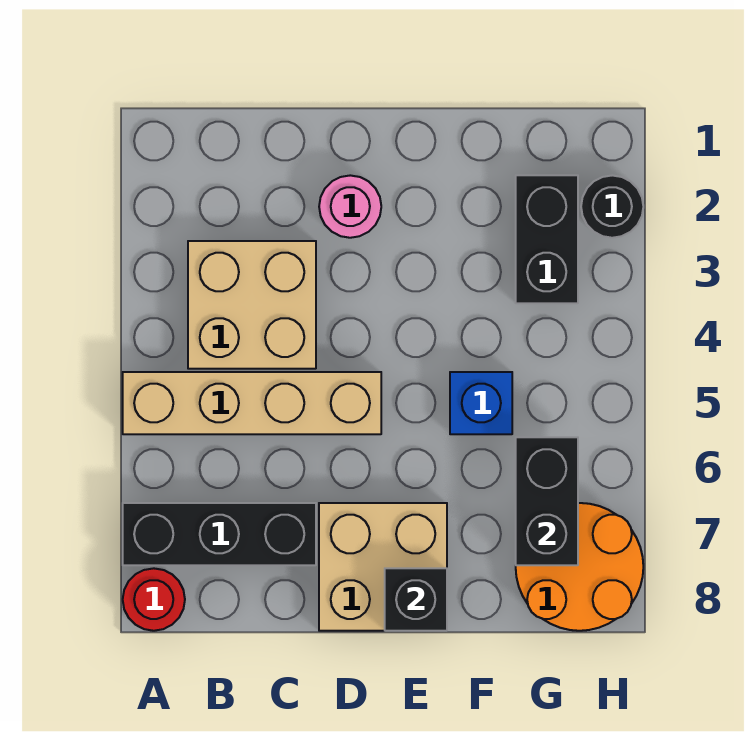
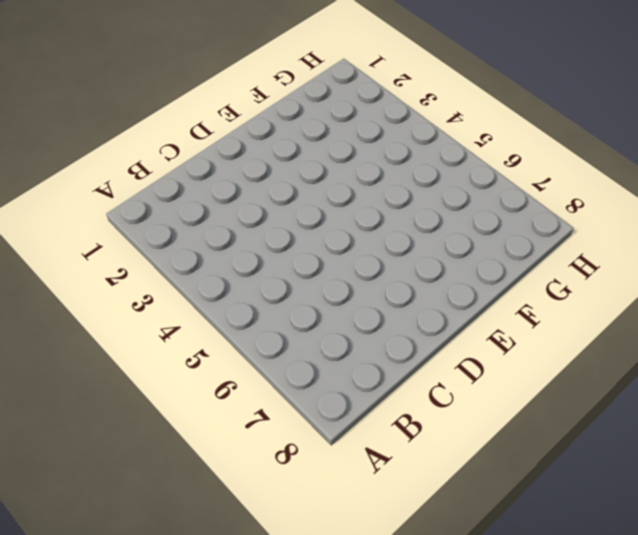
none -> tan 1x4 brick [123,372,381,434]
none -> black 1x3 brick [123,503,316,565]
none -> red 1x1 round brick [123,568,185,631]

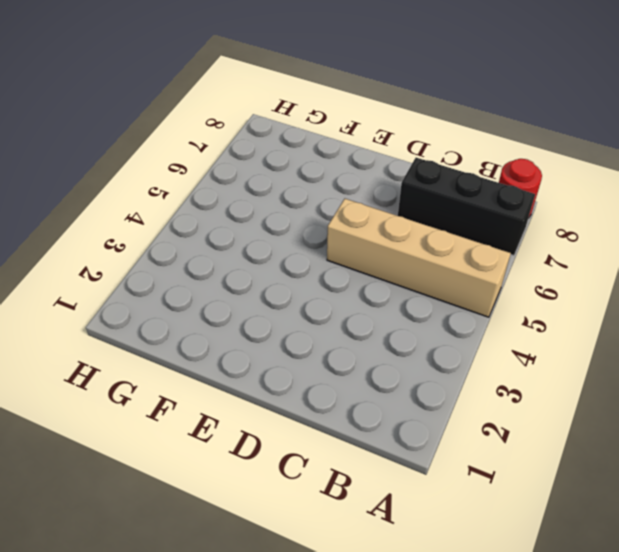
none -> tan 2x2 brick [188,241,316,369]
none -> pink 1x1 round brick [319,175,381,238]
none -> tan 2x2 brick [319,503,447,631]

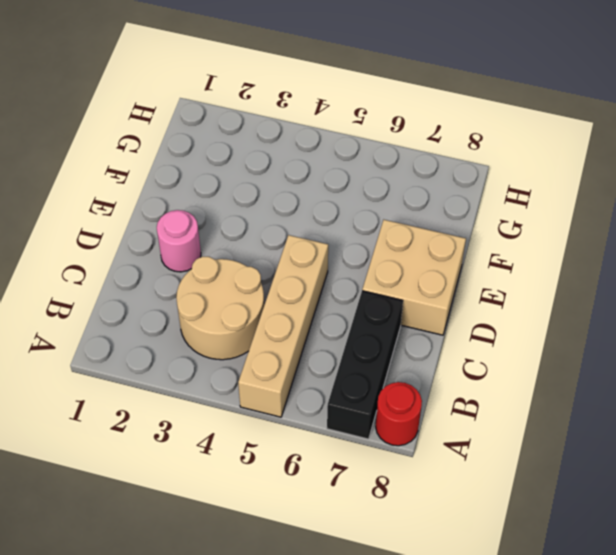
tan 2x2 round brick [176,257,264,360] -> tan 2x2 brick [188,241,316,369]
none -> blue 1x1 brick [450,372,512,434]
none -> black 1x2 brick [516,175,578,303]
none -> orange 2x2 round brick [516,503,643,631]

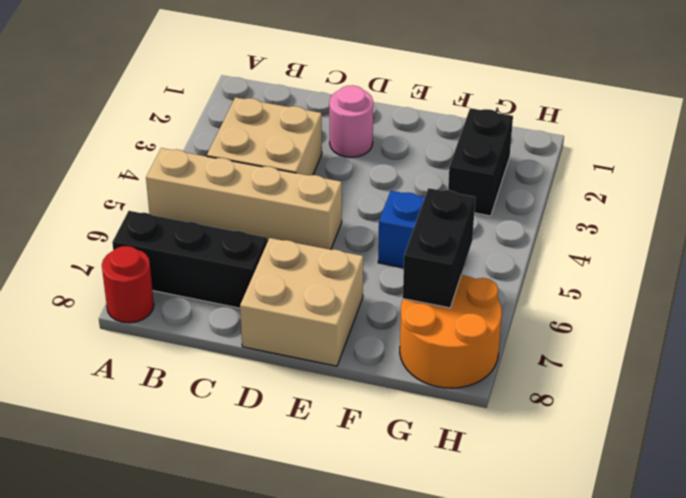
none -> black 1x1 round brick [581,175,643,238]
none -> black 1x1 brick [385,568,447,631]

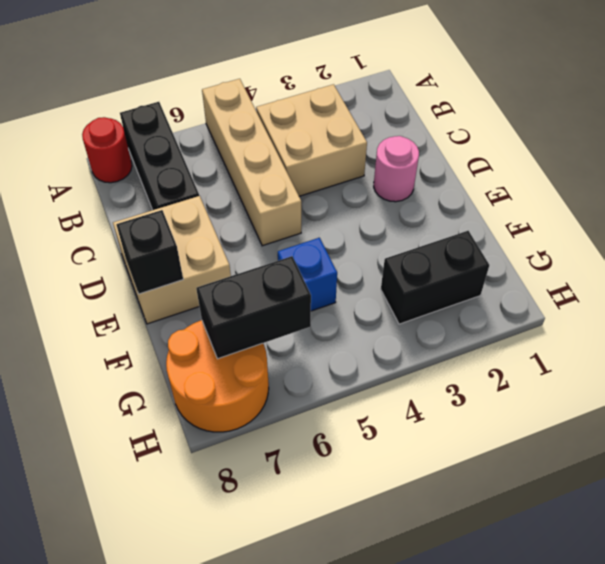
none -> black 1x1 round brick [581,175,643,238]

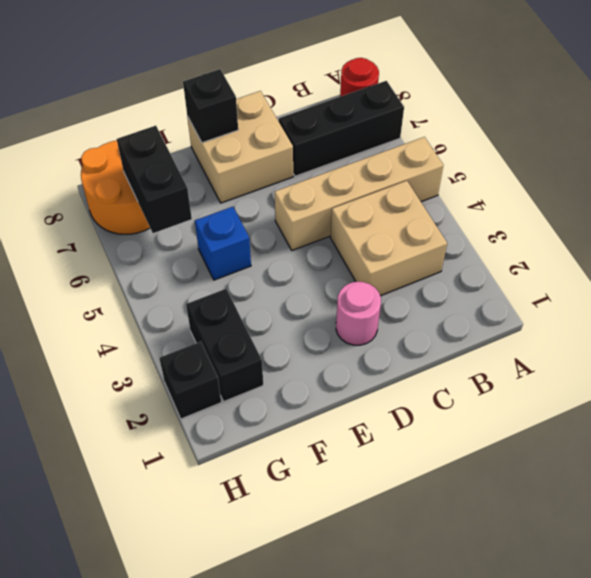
black 1x1 brick [159,341,221,419] -> black 1x1 round brick [581,175,643,238]

